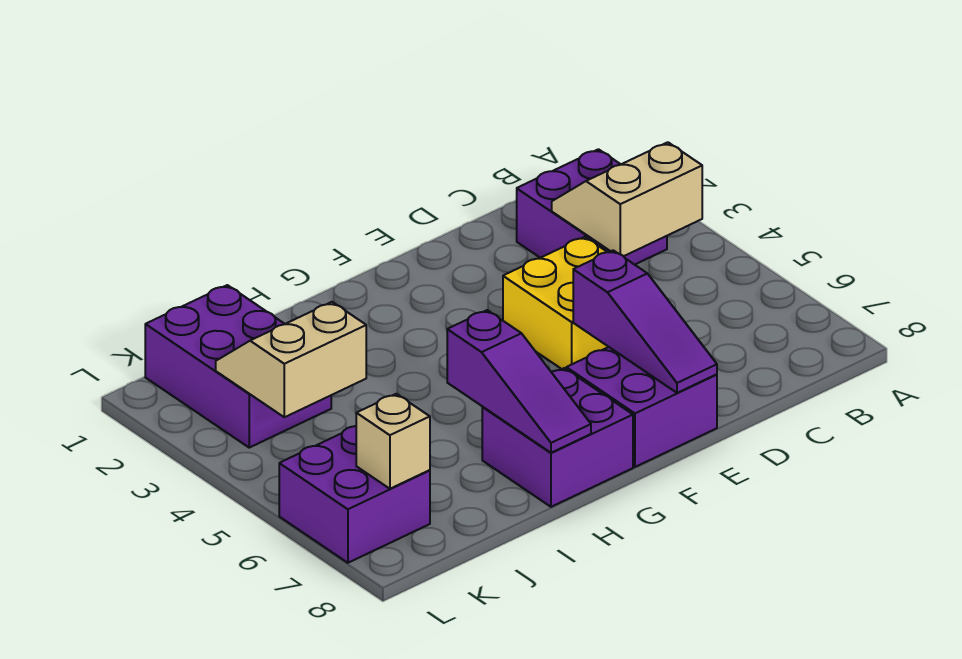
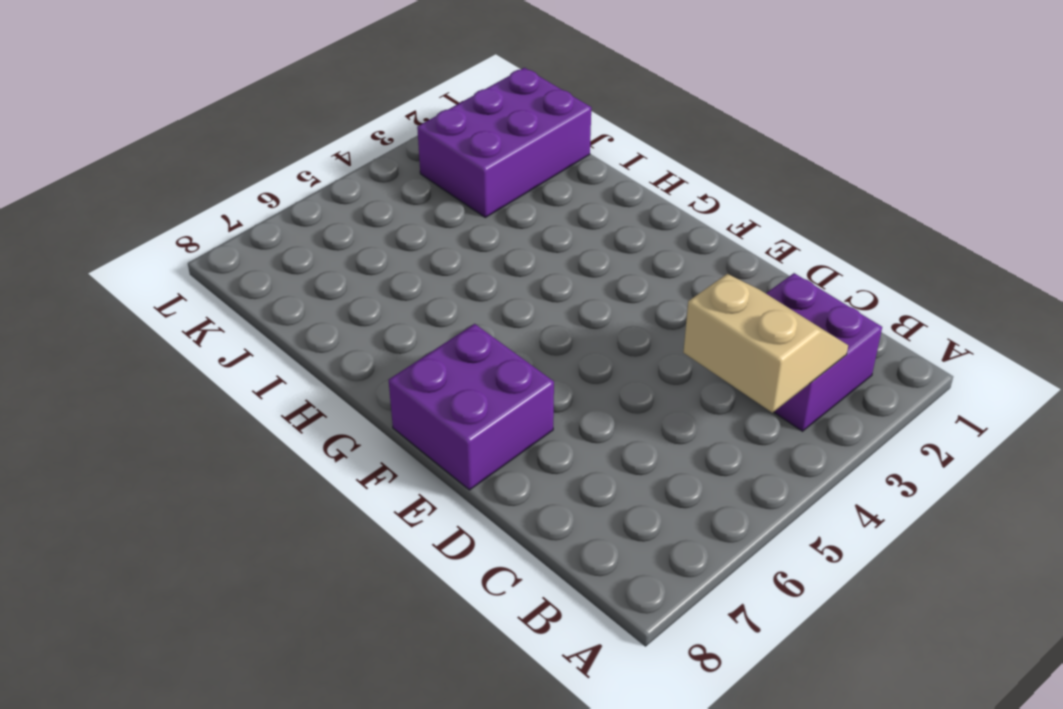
none -> yellow 2x2 brick [503,237,608,369]
none -> purple 2x2 brick [482,368,633,507]

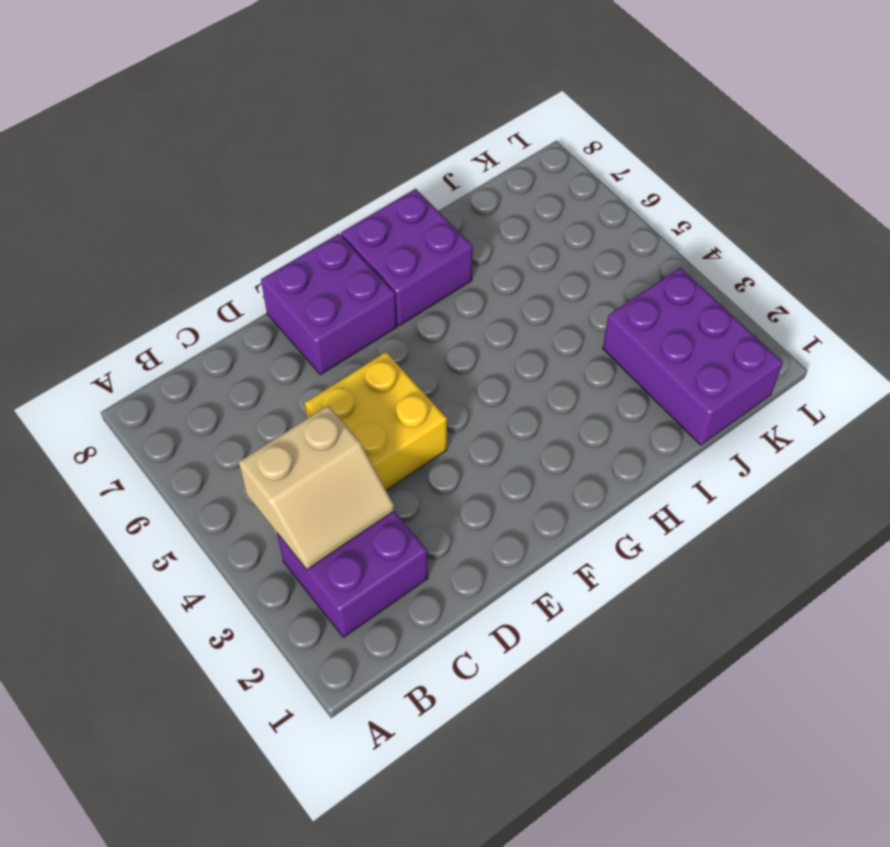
none -> purple 2x2 brick [279,426,430,563]
none -> purple 1x3 slope [573,250,717,393]

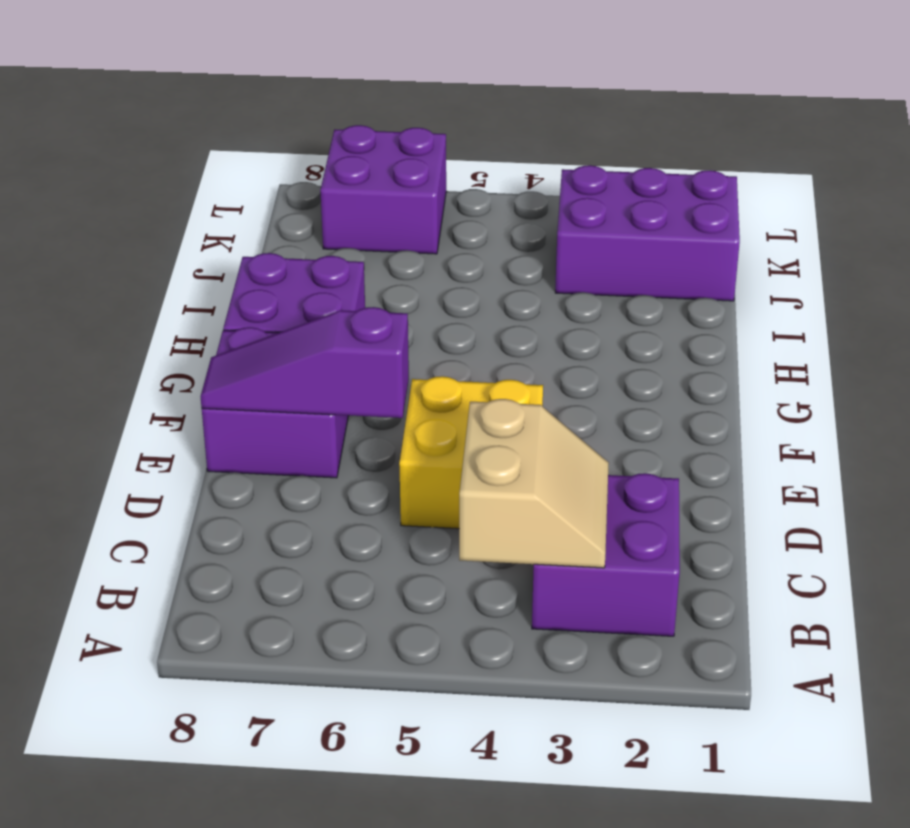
none -> purple 1x3 slope [447,310,591,453]
none -> tan 2x2 slope [216,302,366,417]

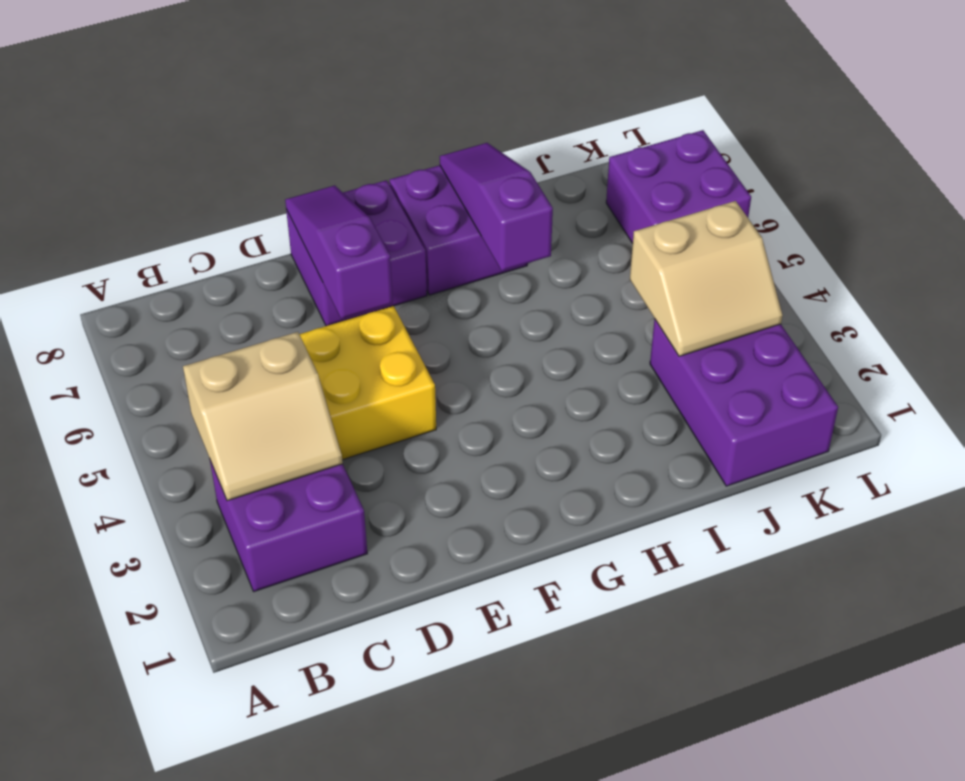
none -> tan 1x1 brick [356,394,430,489]

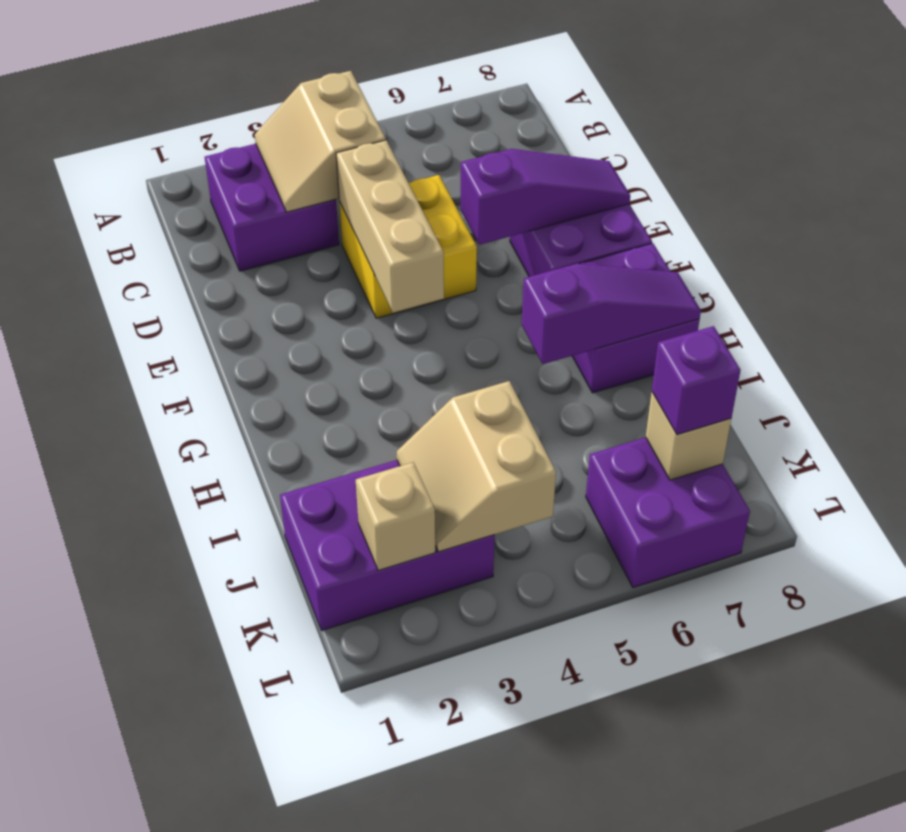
tan 1x3 brick [336,140,444,313] -> none
tan 1x1 brick [356,462,435,570] -> none
purple 1x1 brick [652,326,741,435] -> none

